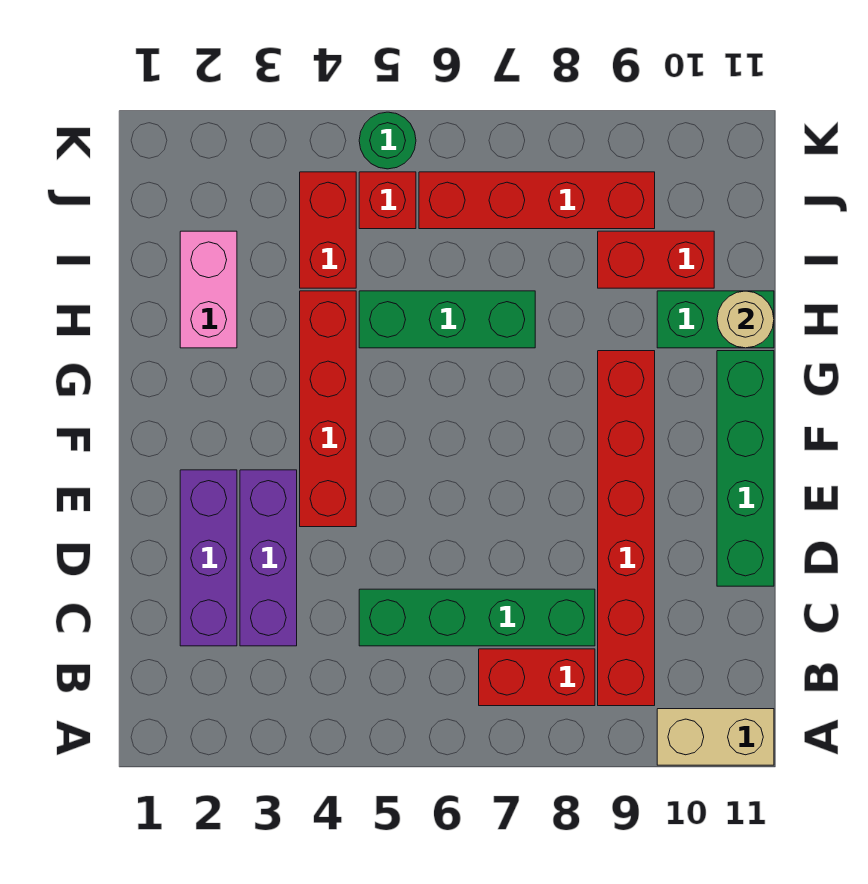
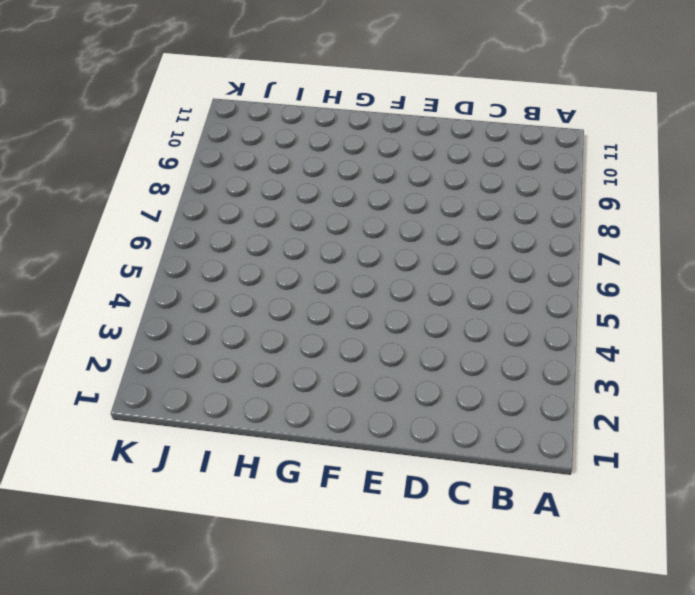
none -> tan 1x2 brick [657,709,774,765]
none -> red 1x2 brick [479,649,595,706]
none -> red 1x6 brick [598,351,655,706]

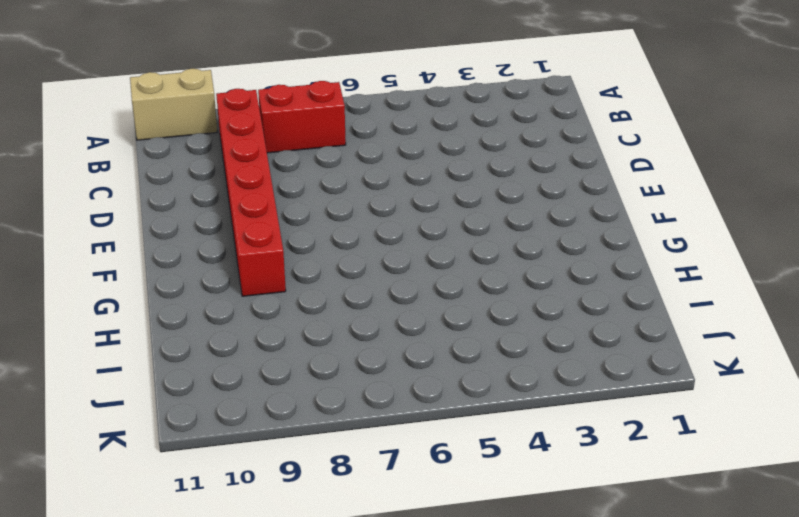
none -> purple 1x3 brick [180,470,237,646]
none -> purple 1x3 brick [240,470,297,646]
none -> green 1x4 brick [359,589,595,646]

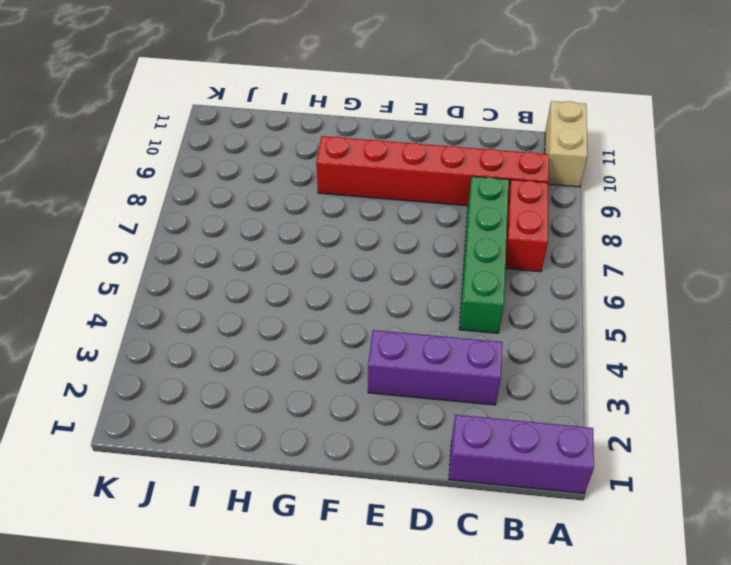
purple 1x3 brick [449,415,594,493] -> purple 1x3 brick moved to [180,470,237,646]
none -> green 1x4 brick [717,351,774,586]
none -> red 1x4 brick [300,291,356,527]
none -> pink 1x2 brick [180,231,237,348]

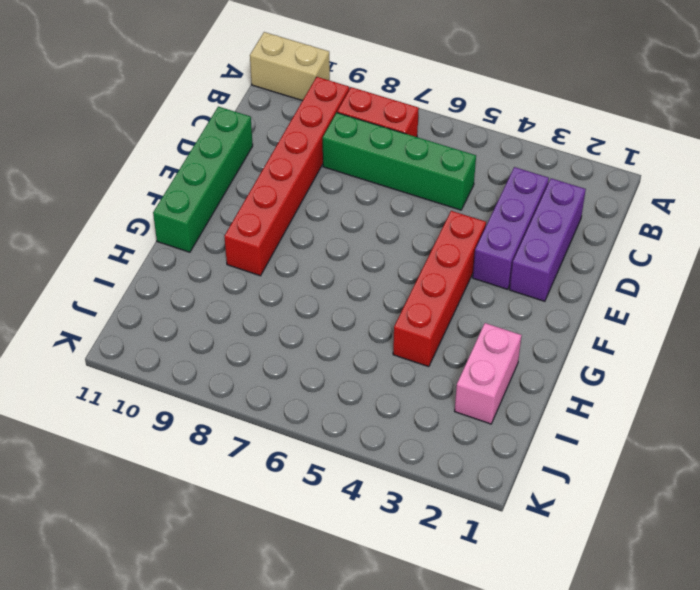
none -> green 1x3 brick [359,291,535,348]
none -> green 1x2 brick [657,291,774,348]
none -> red 1x2 brick [300,172,356,288]

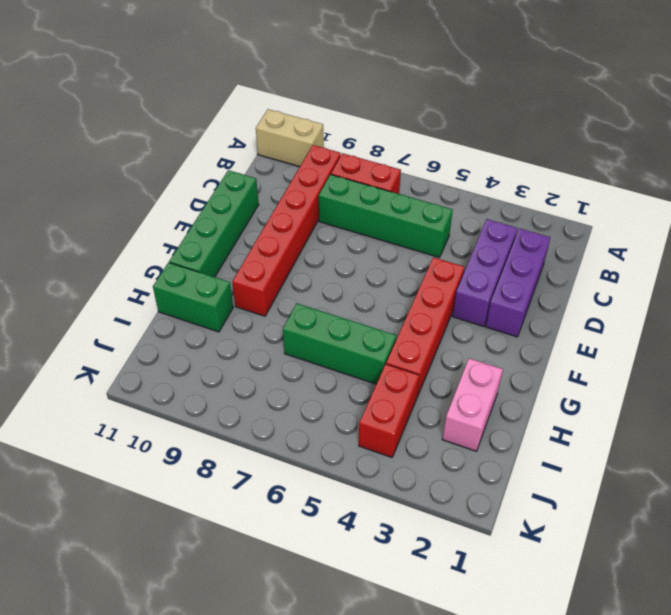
none -> red 1x2 brick [598,231,714,288]
none -> red 1x1 brick [359,172,416,229]
none -> red 1x4 brick [419,172,655,229]

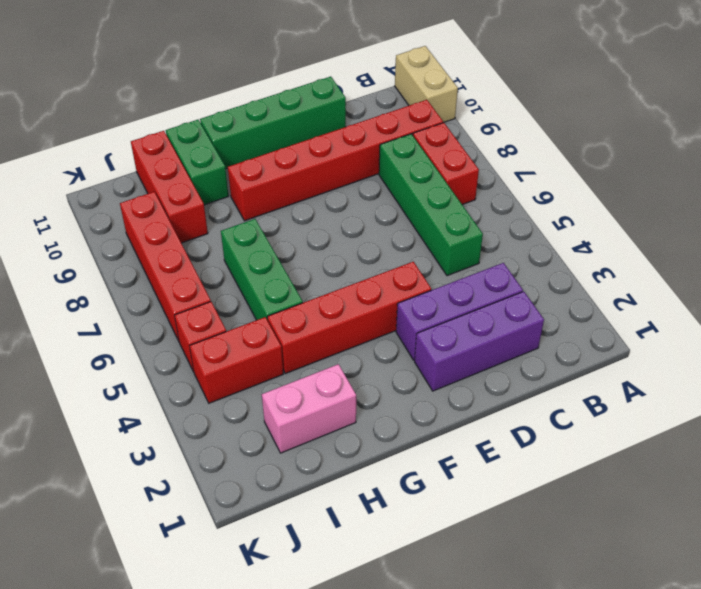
red 1x3 brick [131,131,208,243] -> red 1x2 brick [598,231,714,288]
none -> green 1x1 round brick [359,112,416,169]
none -> tan 1x1 round brick [717,291,774,348]

